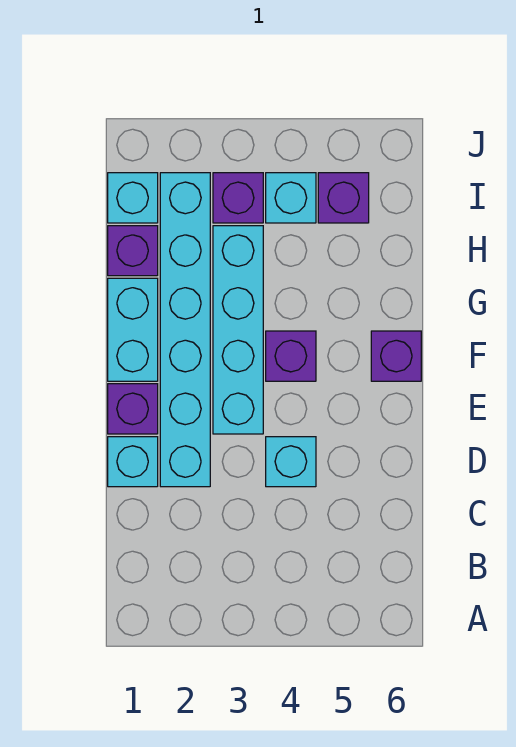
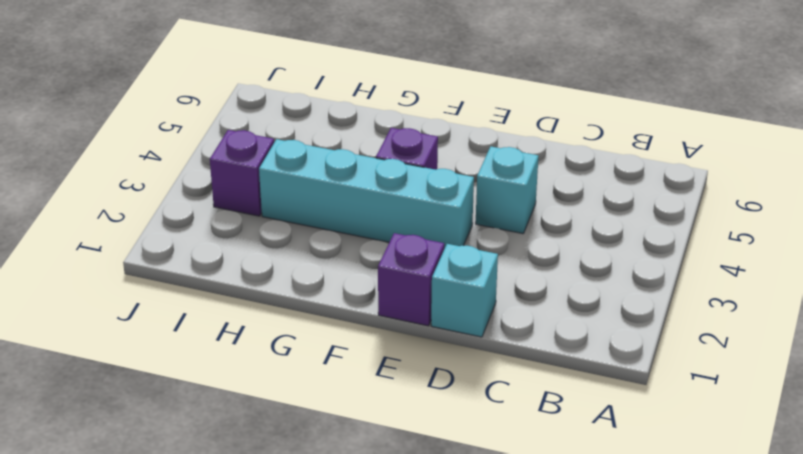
none -> cyan 1x6 brick [160,173,210,487]
none -> cyan 1x2 brick [108,278,158,381]
none -> purple 1x1 brick [371,331,421,381]

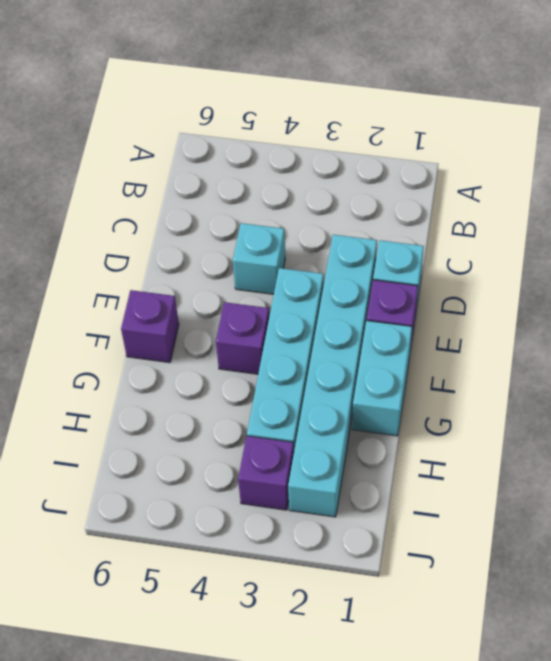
none -> purple 1x1 brick [108,226,158,276]
none -> cyan 1x1 brick [108,173,158,223]
none -> cyan 1x1 brick [266,173,316,223]

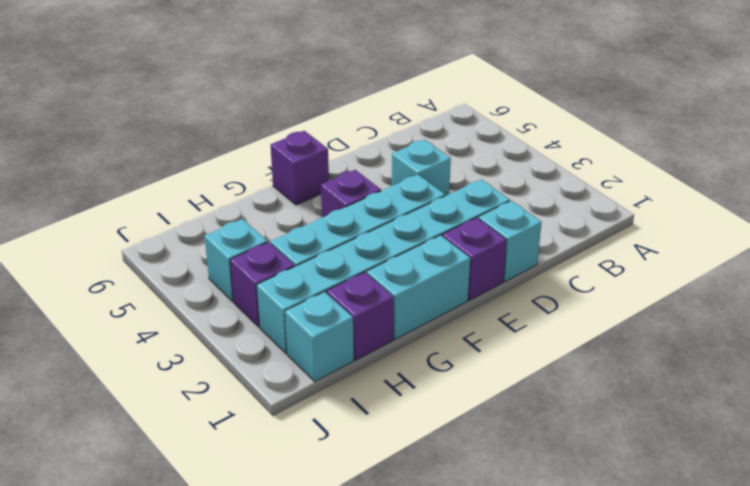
none -> purple 1x1 brick [318,173,369,223]

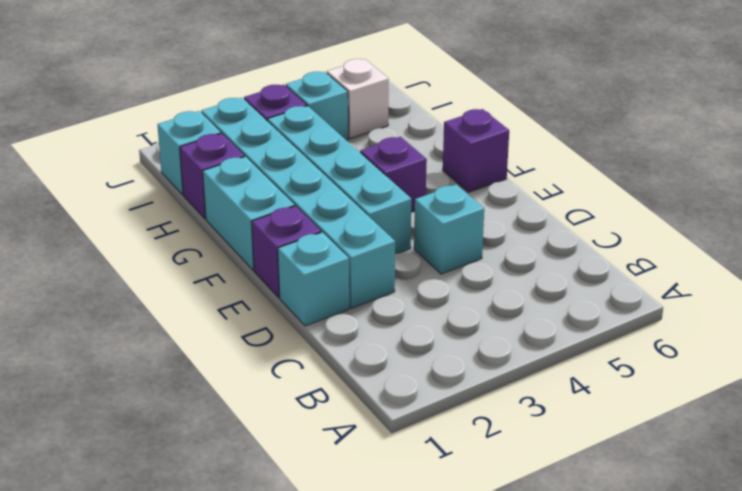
white 1x1 brick [327,59,389,139] -> purple 1x1 brick [318,173,369,223]

